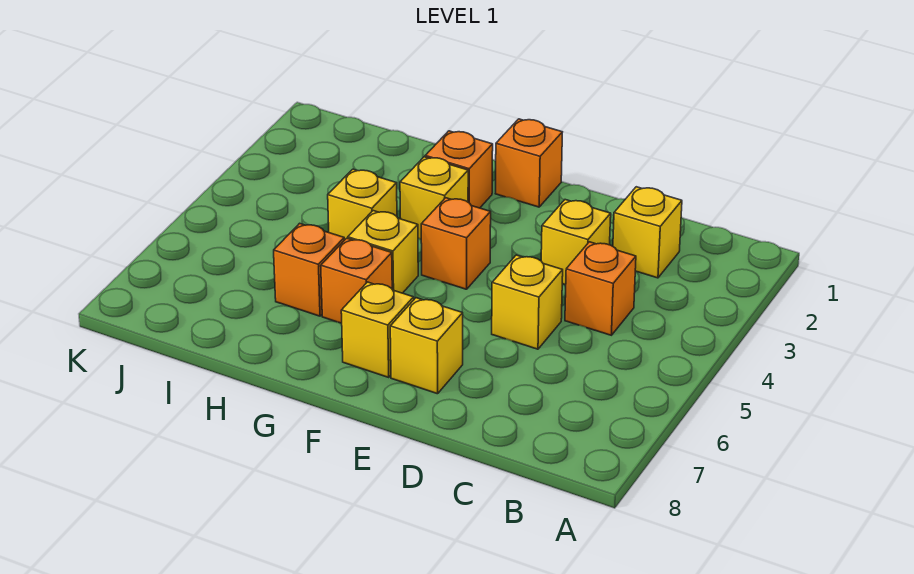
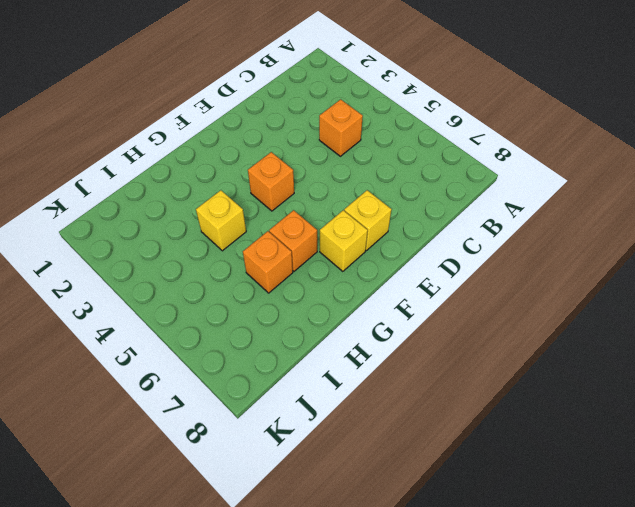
none -> yellow 1x1 brick [613,187,682,278]
none -> yellow 1x1 brick [541,200,611,285]
none -> yellow 1x1 brick [492,255,563,349]

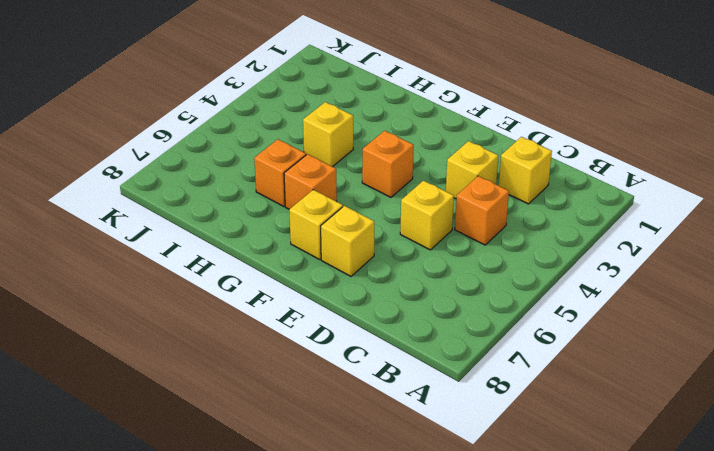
none -> orange 1x1 brick [495,119,562,207]
none -> orange 1x1 brick [425,131,493,208]
none -> yellow 1x1 brick [400,157,468,239]

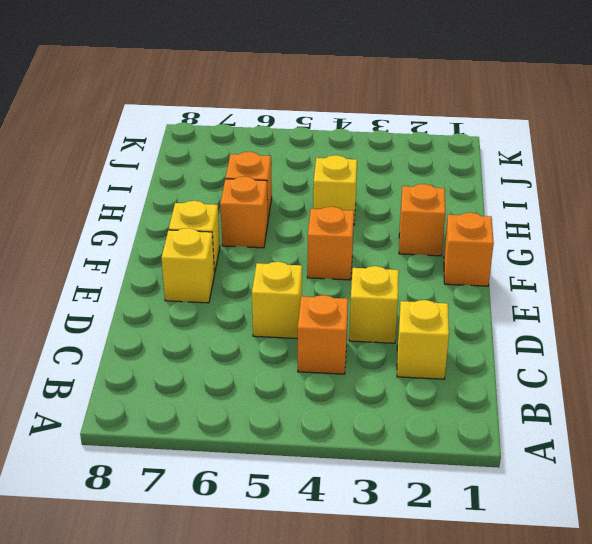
none -> yellow 1x1 brick [400,157,468,239]
none -> yellow 1x1 brick [348,211,418,293]

